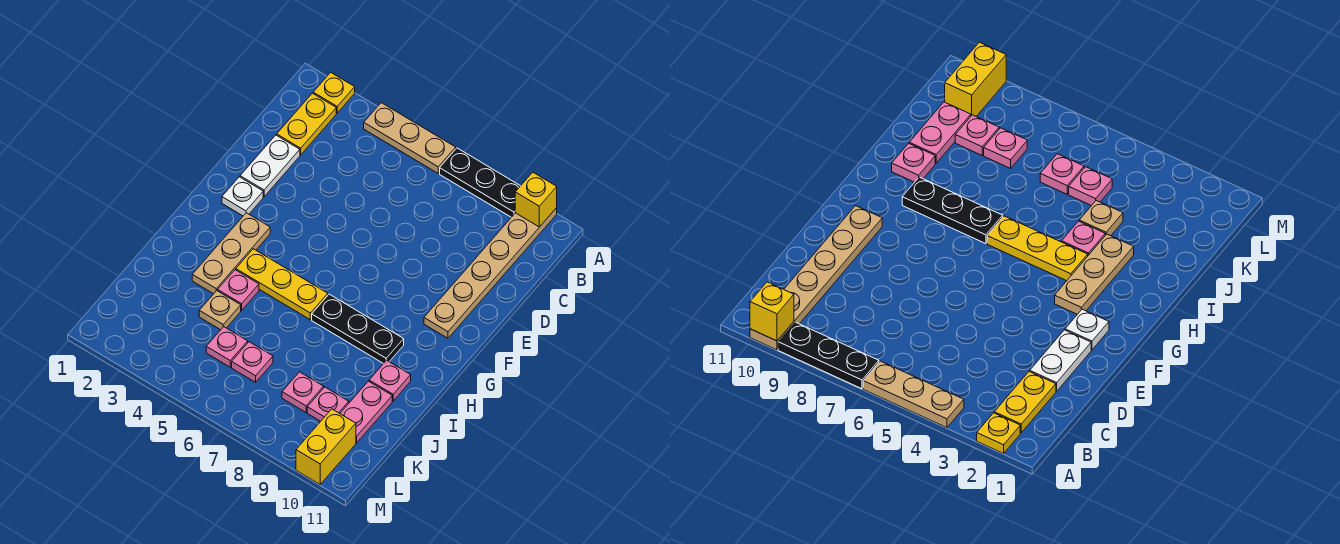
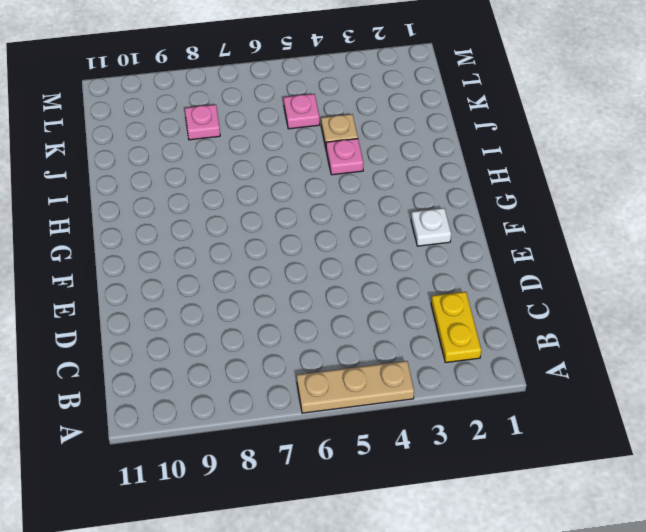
none -> yellow 1x1 plate [313,72,355,113]
none -> black 1x3 plate [440,148,520,217]
none -> tan 1x6 plate [424,208,557,338]

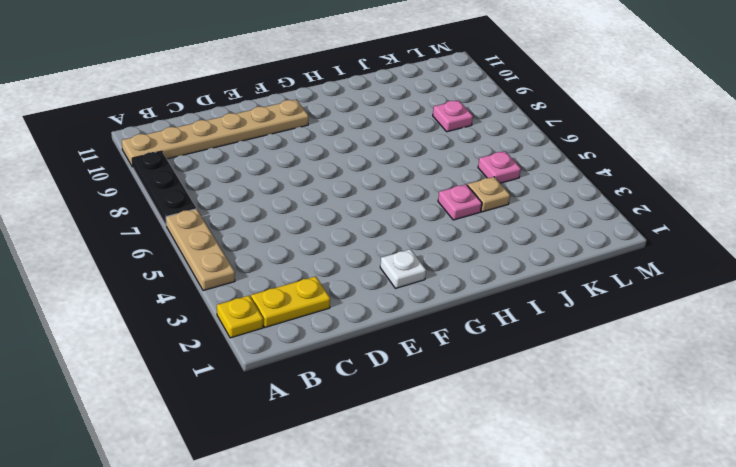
none -> white 1x2 plate [240,135,300,197]
none -> tan 1x3 plate [192,213,270,294]
none -> yellow 1x3 plate [236,249,328,320]

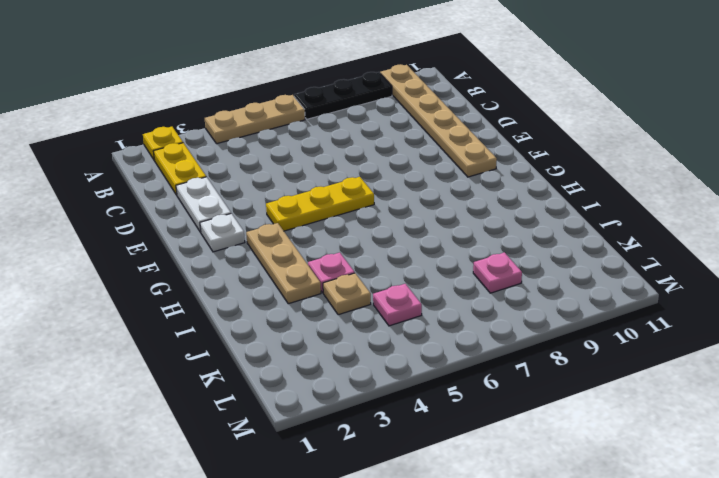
yellow 1x3 plate [266,177,374,231] -> yellow 1x3 plate moved to [236,249,328,320]
none -> black 1x3 plate [312,294,404,364]
none -> pink 1x1 plate [369,360,411,401]
none -> pink 1x2 plate [340,381,392,443]

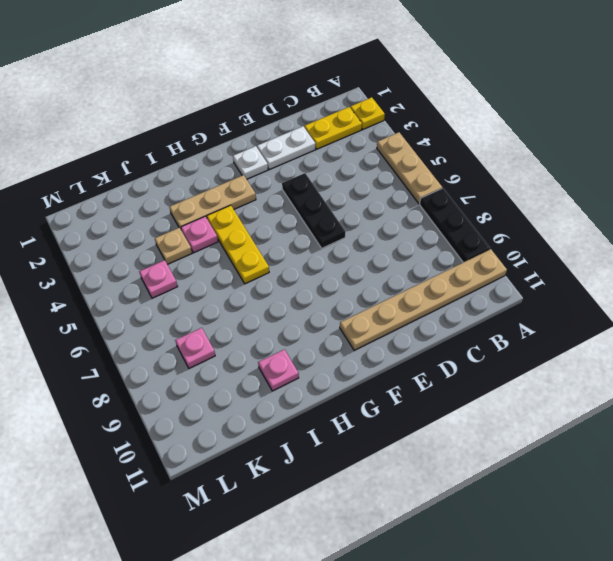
black 1x3 plate [282,173,346,248] -> black 1x3 plate moved to [312,294,404,364]
none -> pink 1x2 plate [340,381,392,443]
none -> pink 1x1 plate [232,342,273,382]
none -> pink 1x1 plate [307,387,349,421]

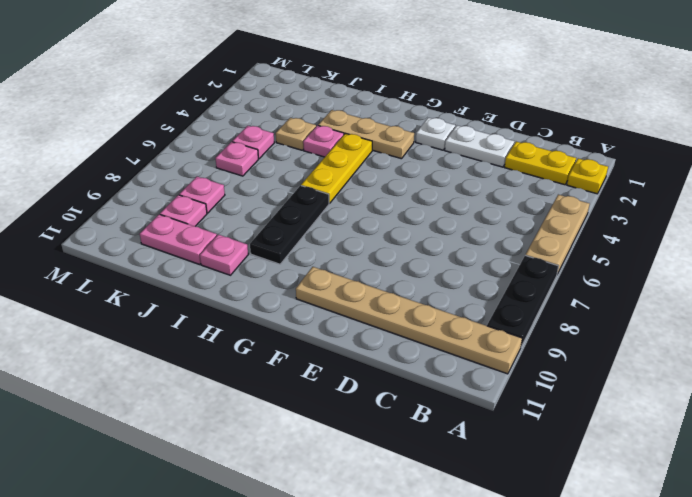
none -> yellow 1x2 brick [296,409,356,484]
none -> yellow 1x1 brick [515,172,557,227]

